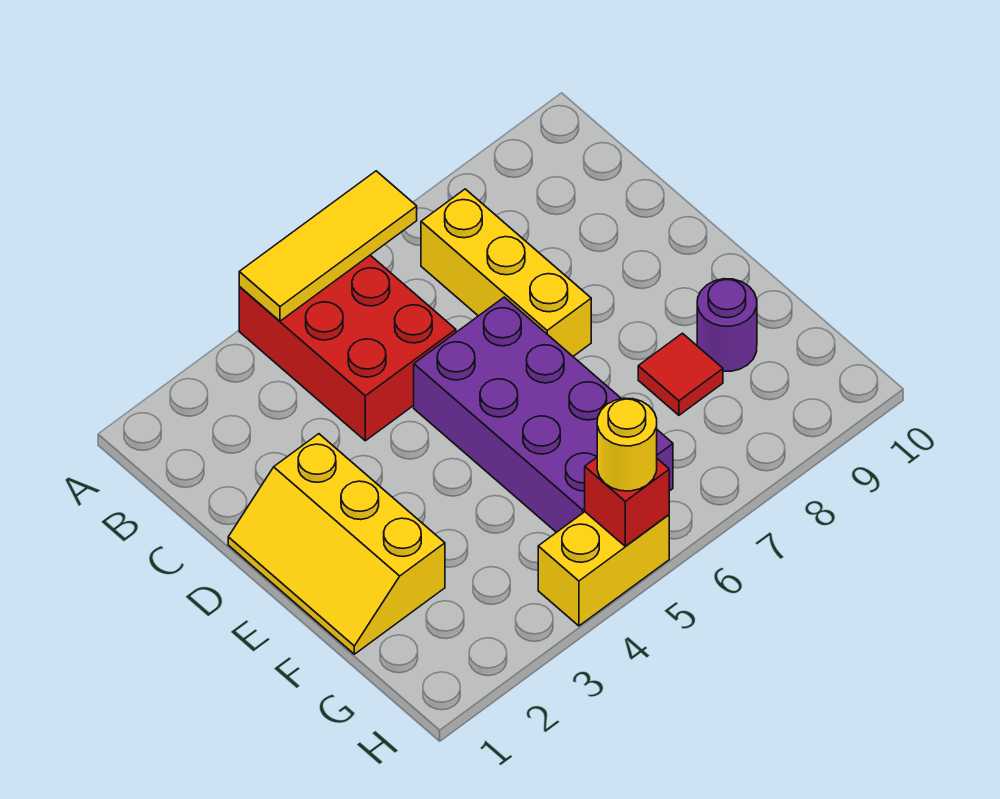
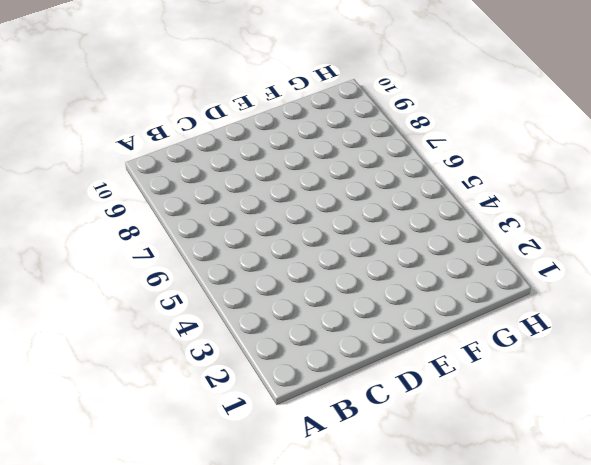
none -> red 2x3 brick [239,255,456,441]
none -> yellow 1x3 brick [421,189,591,356]

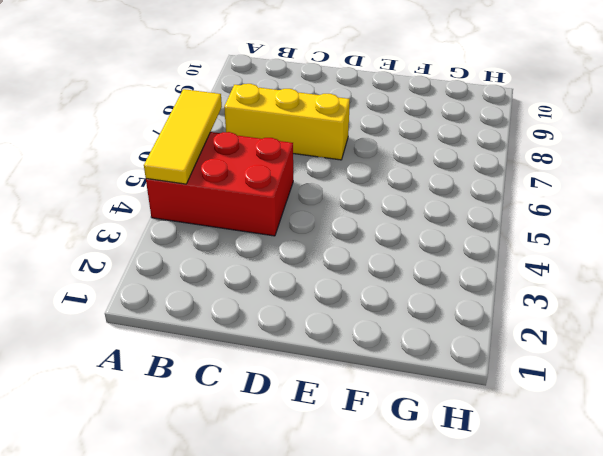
none -> yellow 2x3 slope [228,434,445,654]
none -> purple 2x4 brick [414,297,673,532]

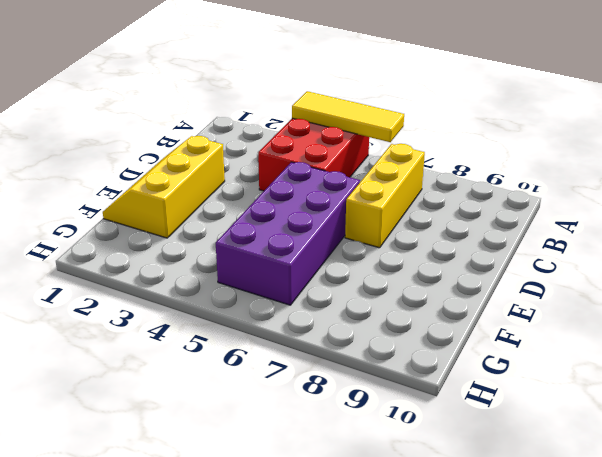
none -> red 1x1 tile [638,333,723,415]
none -> purple 1x1 round brick [697,279,757,371]

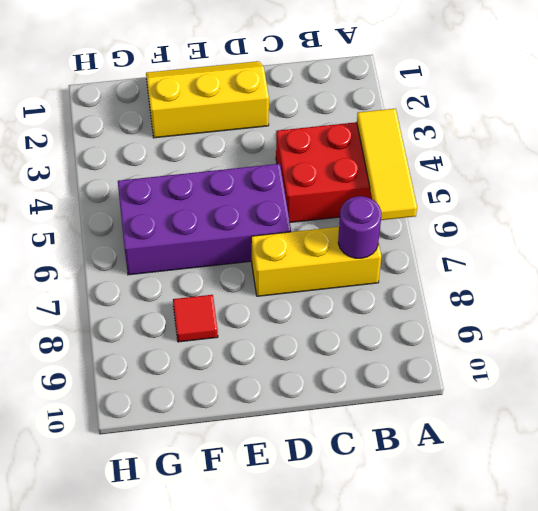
purple 1x1 round brick [338,196,381,258] -> purple 1x1 round brick moved to [697,279,757,371]
none -> yellow 1x2 brick [538,512,669,626]
none -> red 1x1 brick [585,458,669,546]

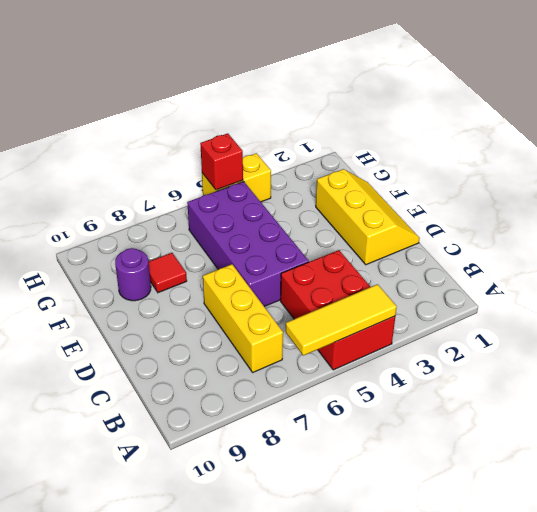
none -> yellow 1x1 round brick [597,398,657,491]

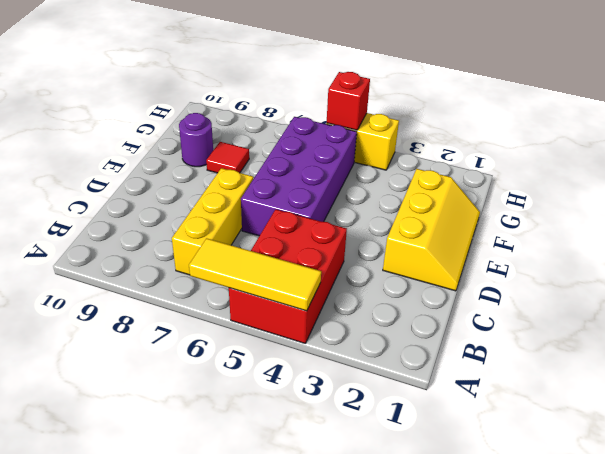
none -> yellow 1x1 round brick [597,398,657,491]

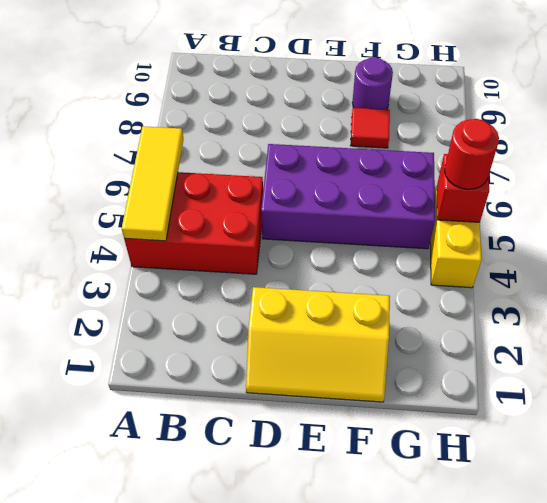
red 1x1 round brick [445,119,499,189] -> yellow 1x1 round brick [597,398,657,491]
none -> yellow 1x3 brick [421,189,591,356]

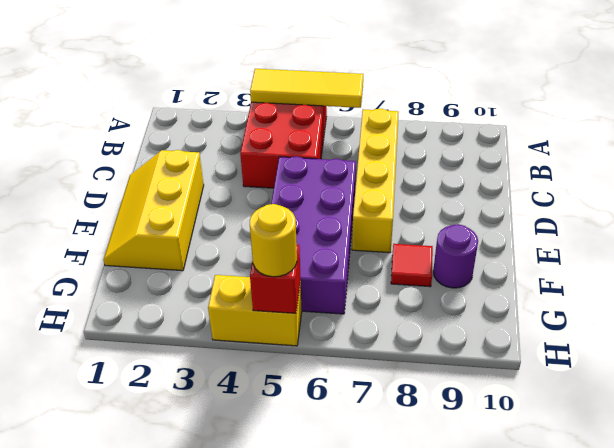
yellow 1x4 brick [352,109,399,253] -> yellow 1x3 brick [421,189,591,356]

